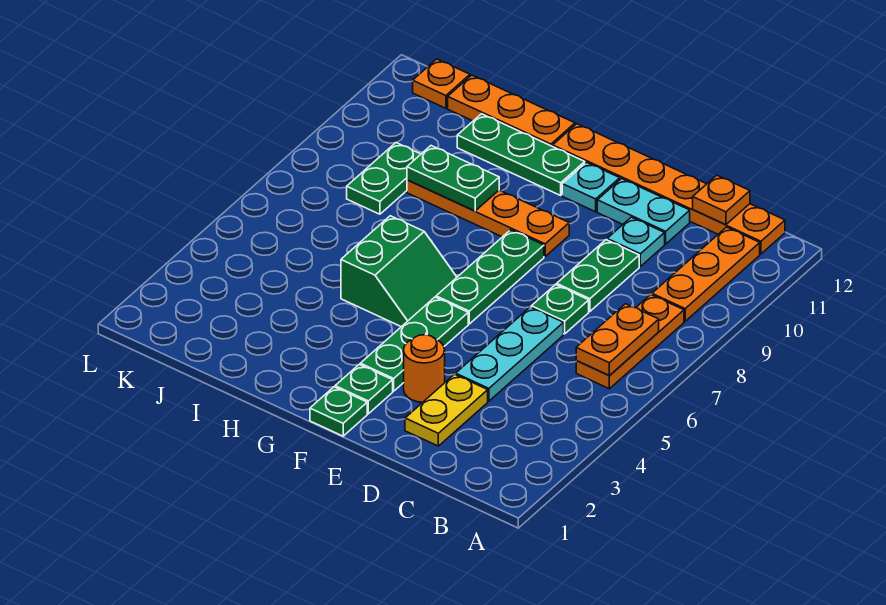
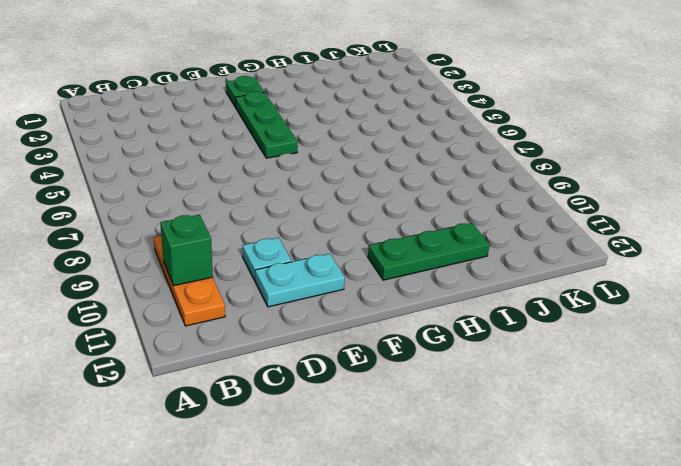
green 1x1 brick [160,215,213,286] -> none
none -> orange 1x3 plate [576,295,684,389]
none -> orange 1x6 plate [553,124,785,254]
none -> yellow 1x2 plate [405,374,488,446]

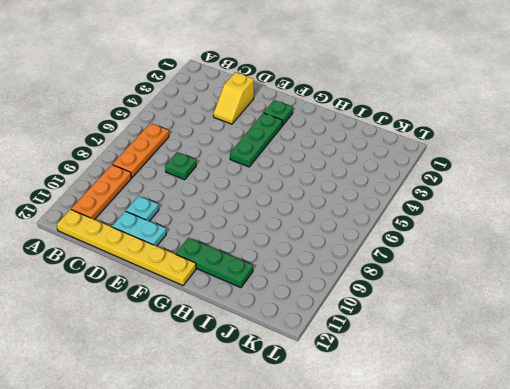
yellow 1x6 plate [57,209,196,285] -> orange 1x6 plate [553,124,785,254]
yellow 1x2 slope [213,72,254,124] -> yellow 1x2 plate [405,374,488,446]
none -> cyan 1x3 plate [456,307,564,401]
none -> green 1x2 plate [557,240,639,311]
none -> orange 1x1 round brick [404,335,445,402]

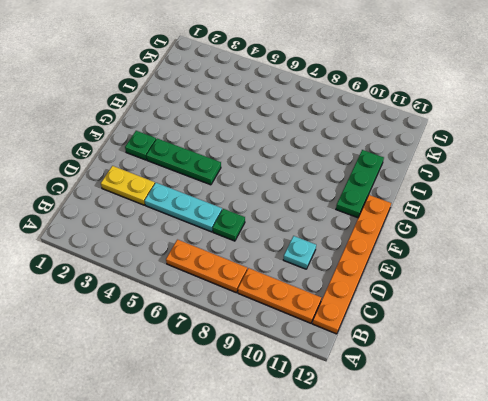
none -> green 1x2 plate [557,240,639,311]
none -> cyan 1x2 plate [597,179,690,244]
none -> orange 1x1 round brick [404,335,445,402]

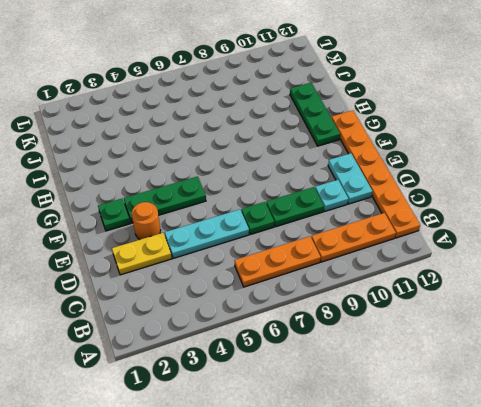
none -> green 1x1 plate [310,387,367,436]
none -> green 1x3 plate [436,230,544,324]
none -> orange 1x4 plate [407,180,569,256]

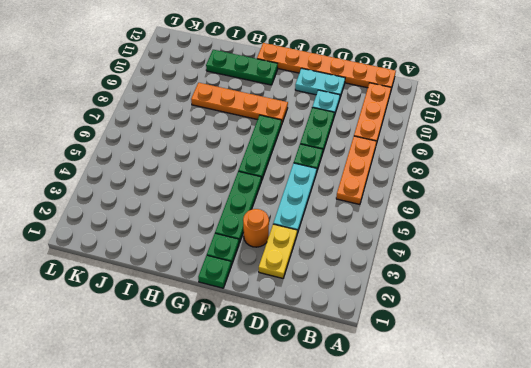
none -> cyan 1x1 plate [562,162,620,212]
none -> green 2x2 slope [341,216,457,327]
none -> orange 1x3 plate [448,75,575,146]

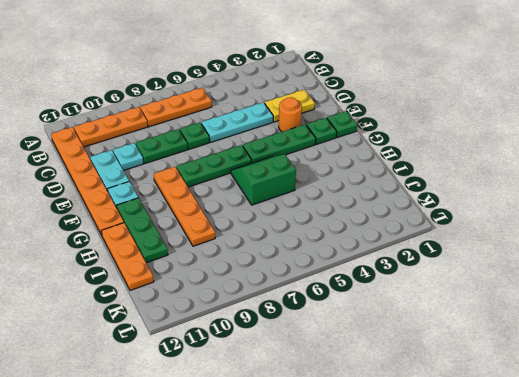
none -> green 1x2 plate [347,143,421,214]
none -> orange 1x1 plate [413,59,470,108]
none -> orange 1x2 plate [576,304,659,376]

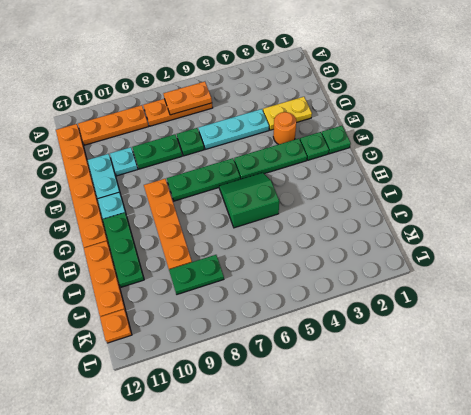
none -> orange 1x1 plate [693,175,750,225]
none -> green 1x2 plate [407,146,499,211]

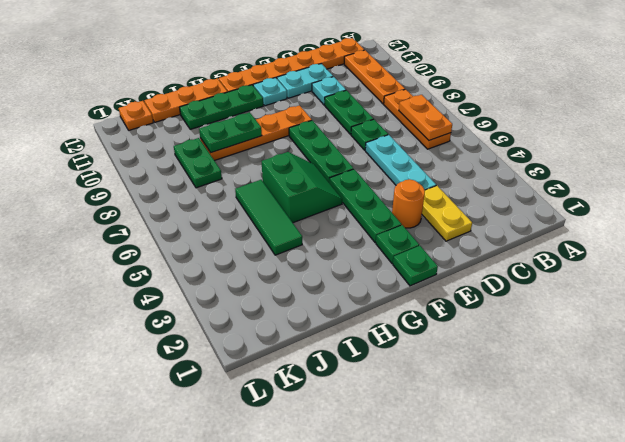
green 1x3 tile [235,180,302,255] -> none
none -> orange 1x1 plate [693,175,750,225]

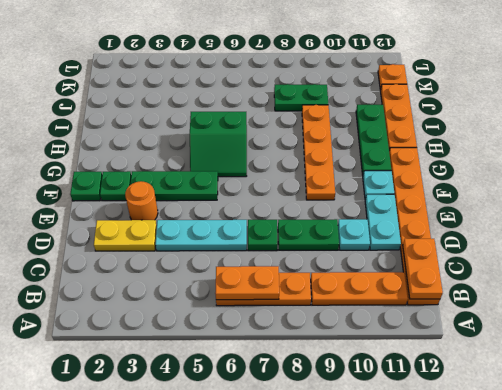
orange 1x2 plate [403,239,443,299] -> orange 1x1 plate [693,175,750,225]
none -> green 1x3 plate [436,230,544,324]
none -> green 1x2 plate [407,146,499,211]

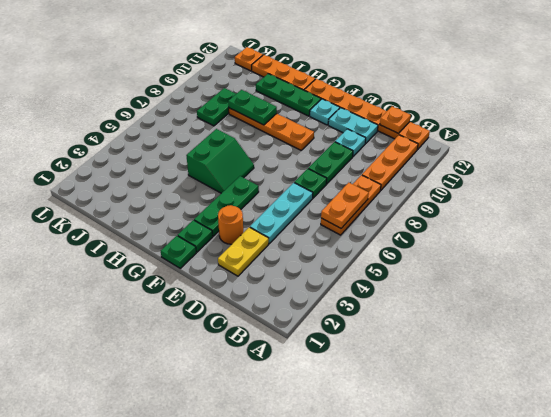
none -> green 1x3 plate [436,230,544,324]

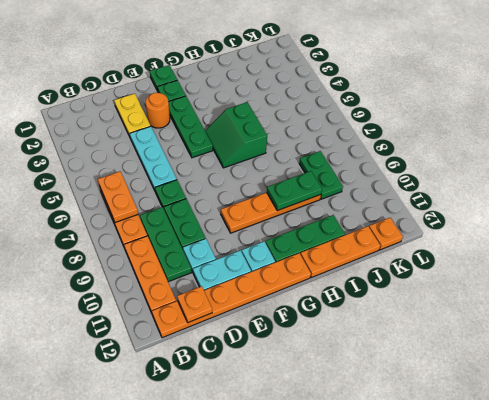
green 1x3 plate [140,207,192,282] -> green 1x3 plate moved to [436,230,544,324]

